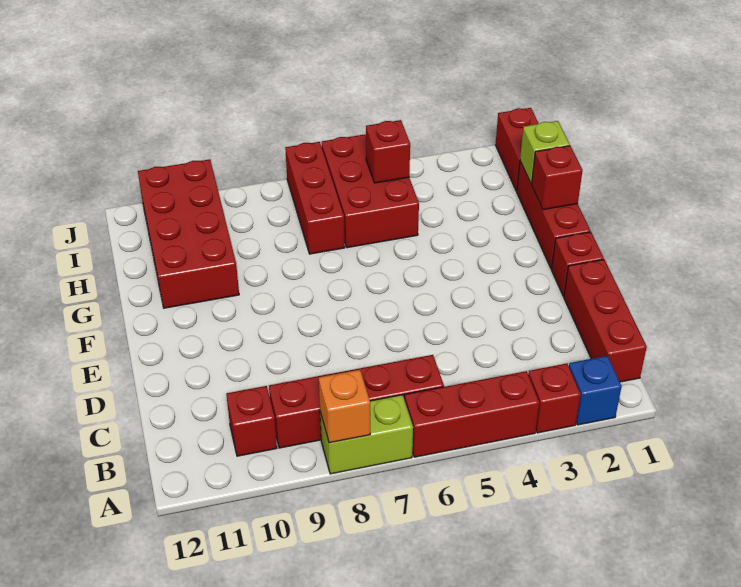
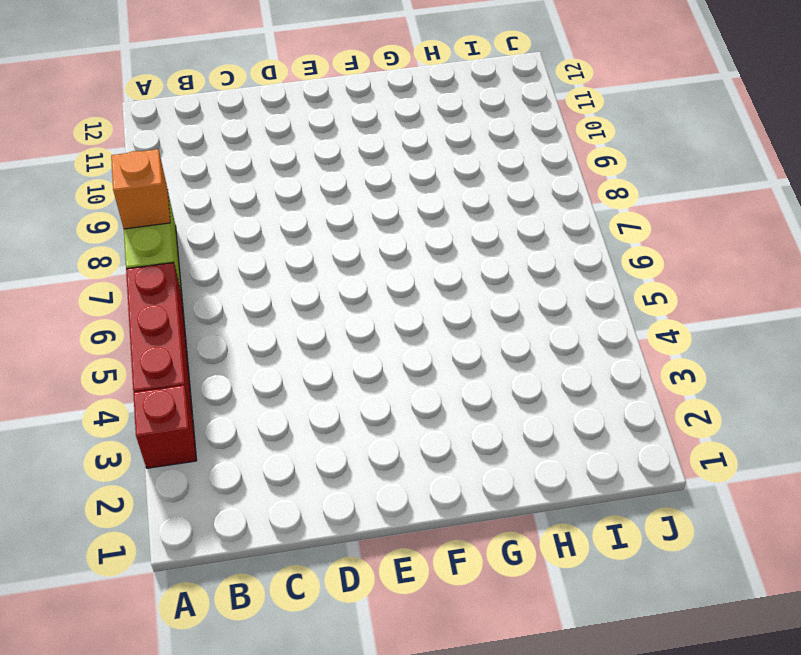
none -> blue 1x1 brick [569,356,622,425]
none -> red 1x3 brick [564,260,647,382]
none -> red 1x4 brick [269,355,444,448]

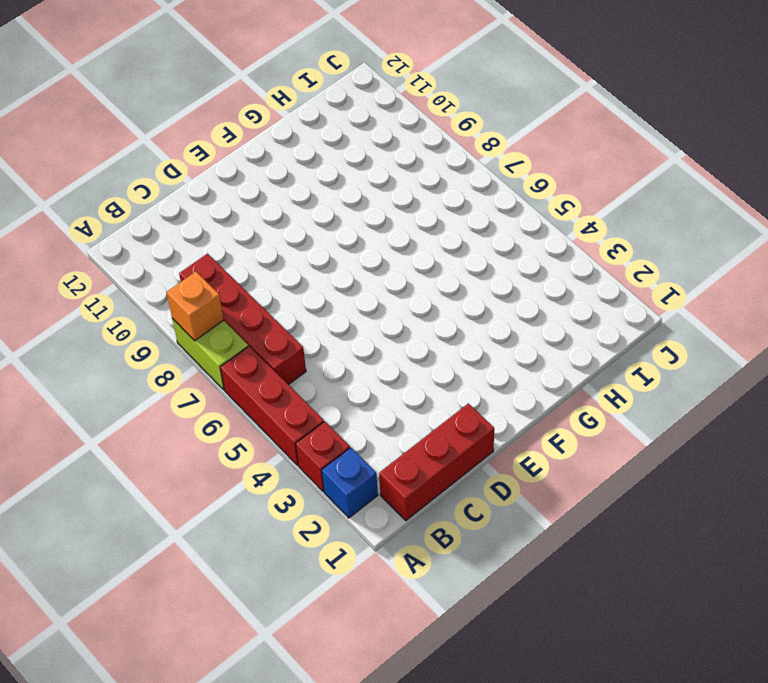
none -> red 1x1 brick [226,386,277,456]
none -> red 1x1 brick [552,232,604,296]
none -> red 1x3 brick [517,161,590,269]

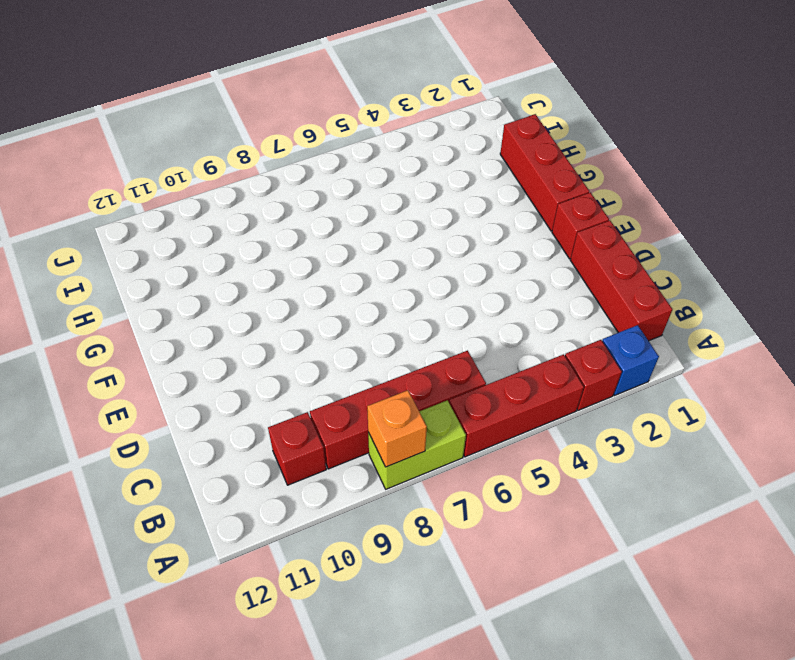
none -> red 2x4 brick [138,159,239,308]
none -> red 2x3 brick [322,134,419,248]
none -> red 1x3 brick [285,142,345,254]

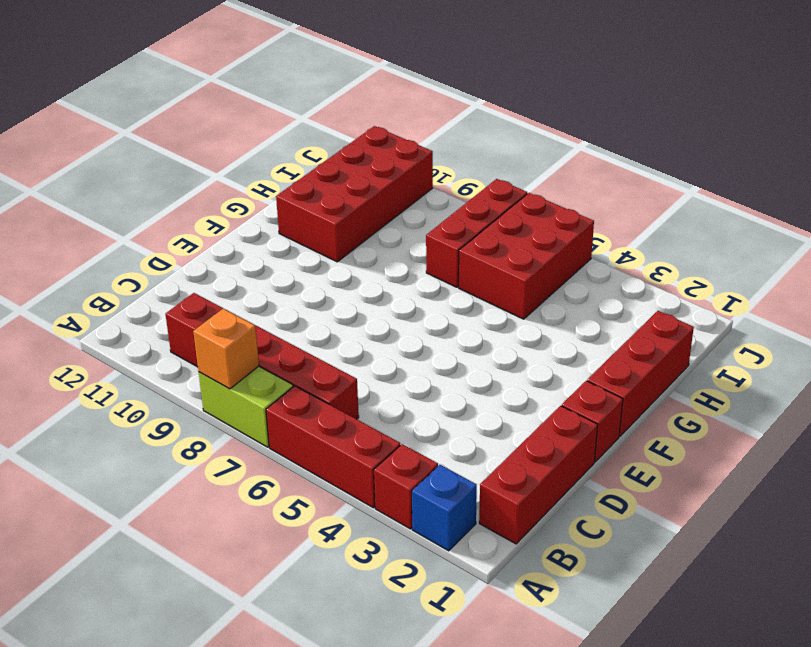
none -> red 1x2 brick [496,108,539,191]
none -> red 1x1 brick [532,146,583,210]
none -> lime 1x1 brick [520,121,570,184]

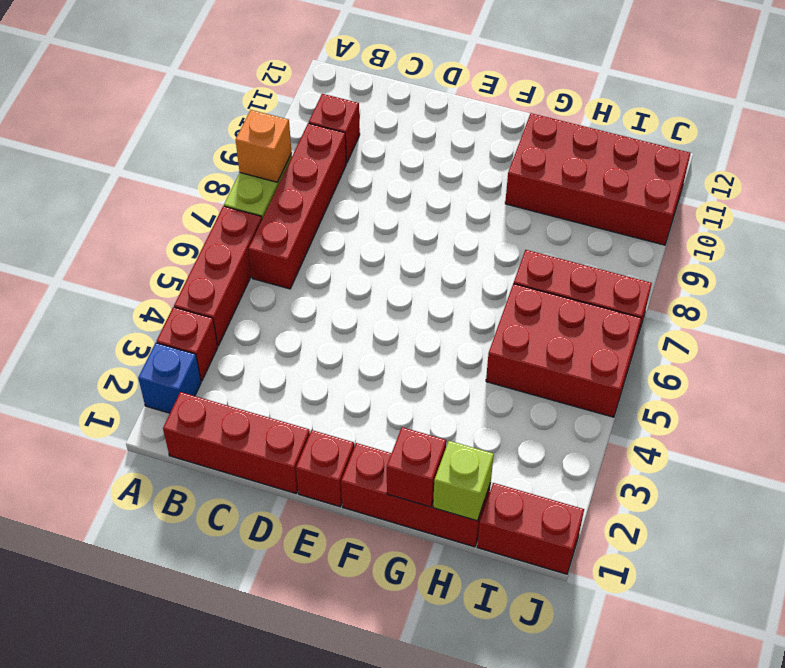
none -> red 1x1 brick [366,120,410,183]

